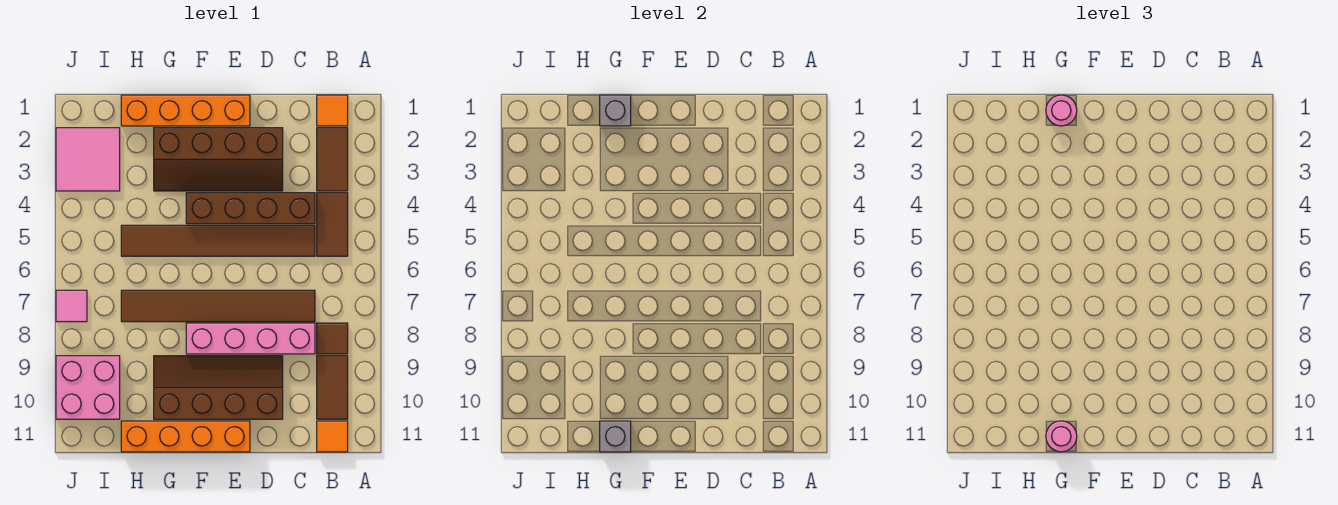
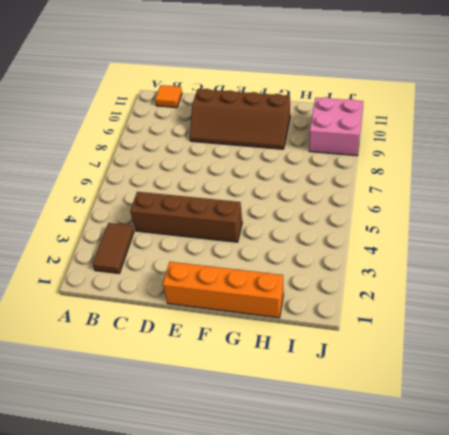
none -> orange 1x1 tile [317,95,348,126]
none -> brown 1x2 tile [317,193,348,256]
none -> brown 1x1 tile [317,323,348,354]

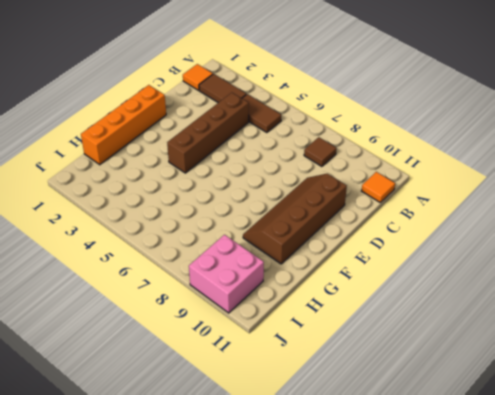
none -> brown 1x2 tile [317,356,348,419]
none -> brown 1x6 tile [121,225,315,256]
none -> brown 1x6 tile [121,290,315,322]

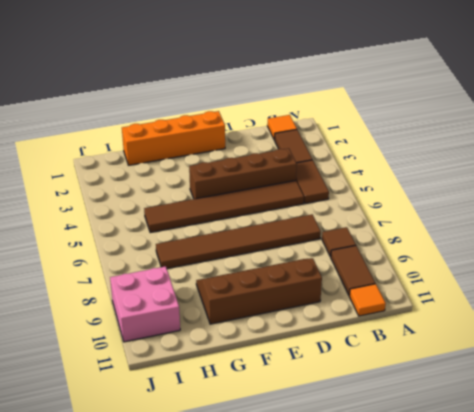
none -> pink 1x4 brick [186,323,315,354]
none -> brown 2x4 slope [154,128,283,191]
none -> orange 1x4 brick [121,421,250,452]

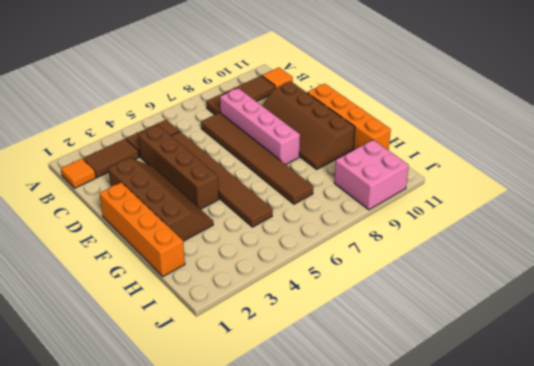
none -> pink 2x2 tile [56,128,120,191]
none -> pink 1x1 tile [56,290,87,322]
none -> grey 1x1 brick [600,95,631,126]

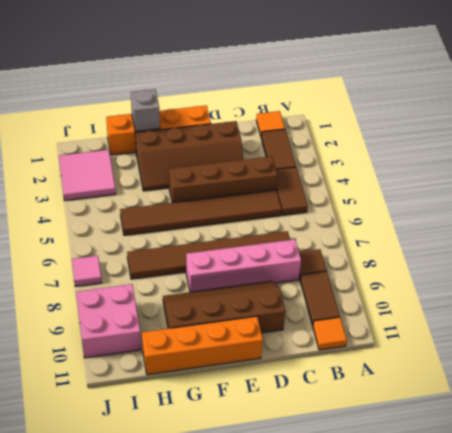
none -> grey 1x1 brick [600,421,631,452]
none -> pink 1x1 round brick [1046,95,1077,126]
none -> pink 1x1 round brick [1046,421,1077,452]

